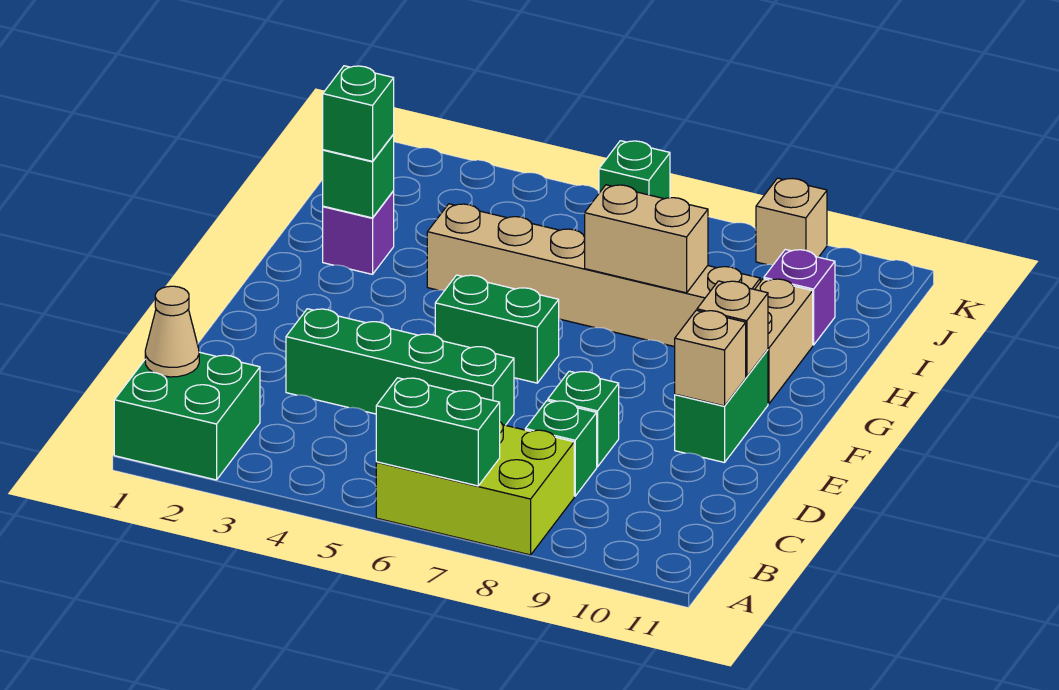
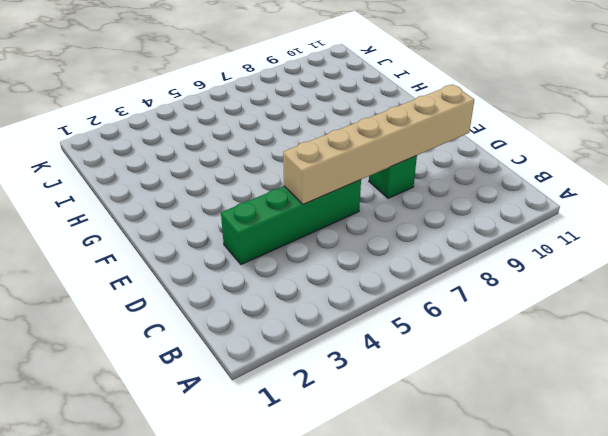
tan 1x6 brick [283,85,474,204] -> tan 1x6 brick moved to [427,204,760,347]
none -> green 2x2 brick [114,352,260,480]
none -> lime 2x3 brick [376,422,574,555]
none -> green 1x1 brick [525,401,597,496]

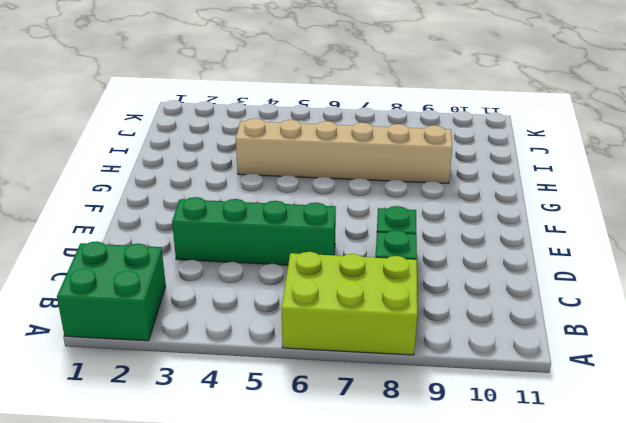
none -> green 1x2 brick [675,350,768,463]
none -> green 1x2 brick [435,275,559,383]
none -> tan 1x2 brick [755,279,813,404]

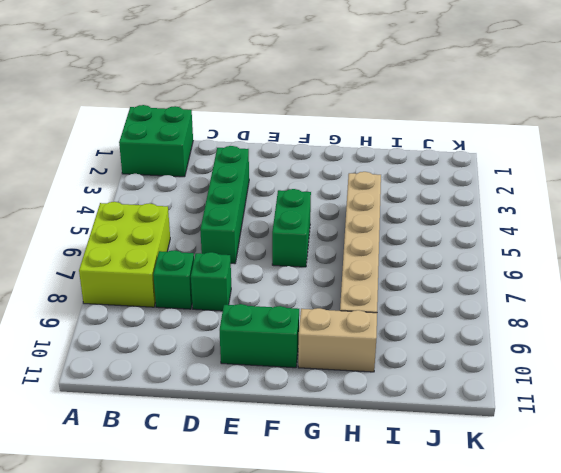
none -> purple 1x1 brick [323,191,394,274]
none -> purple 1x1 brick [764,249,835,345]
none -> green 1x1 brick [599,141,670,199]

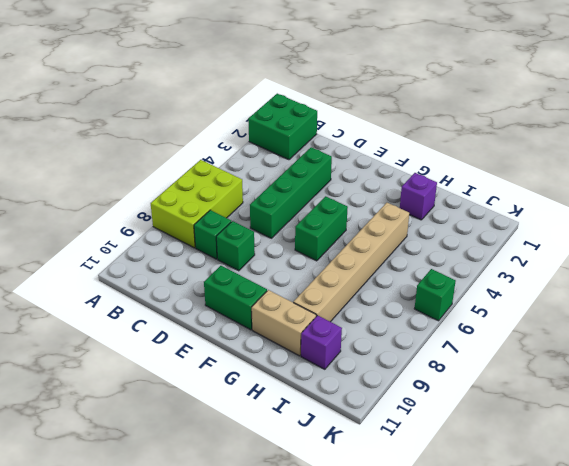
none -> tan 1x1 brick [756,178,827,265]
none -> green 1x2 brick [376,378,500,486]
none -> tan 1x1 cone [145,286,199,377]

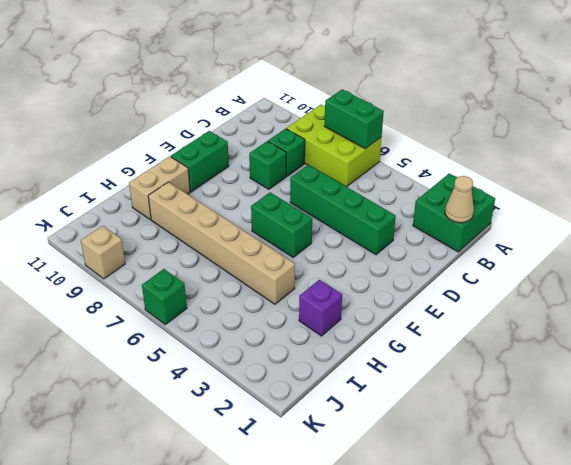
none -> purple 1x1 brick [764,249,835,345]
none -> tan 1x1 brick [675,310,746,406]
none -> tan 1x1 brick [697,281,768,377]

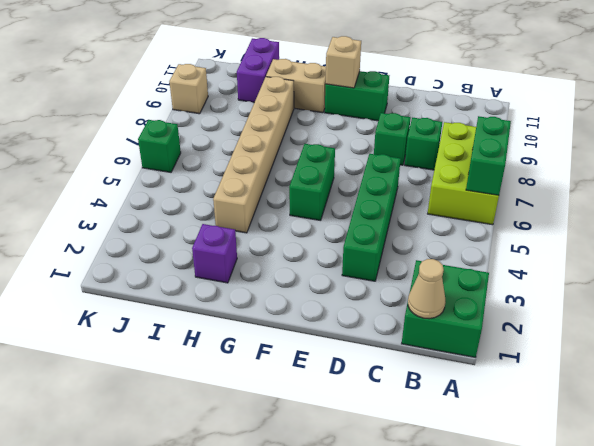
purple 1x2 brick [237,38,279,102] -> purple 1x1 brick [764,249,835,345]
none -> tan 1x1 brick [675,310,746,406]
none -> green 1x1 brick [323,135,394,218]
none -> tan 1x2 brick [585,185,708,293]

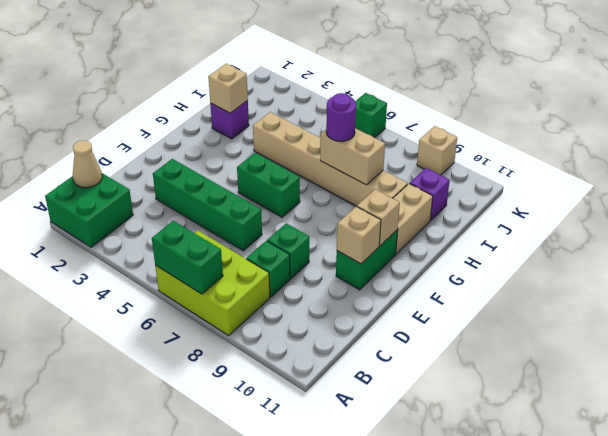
tan 1x1 brick [208,64,248,113] -> green 1x1 brick [323,135,394,218]
purple 1x1 round brick [326,93,356,141] -> none
none -> green 1x1 brick [323,66,394,161]

